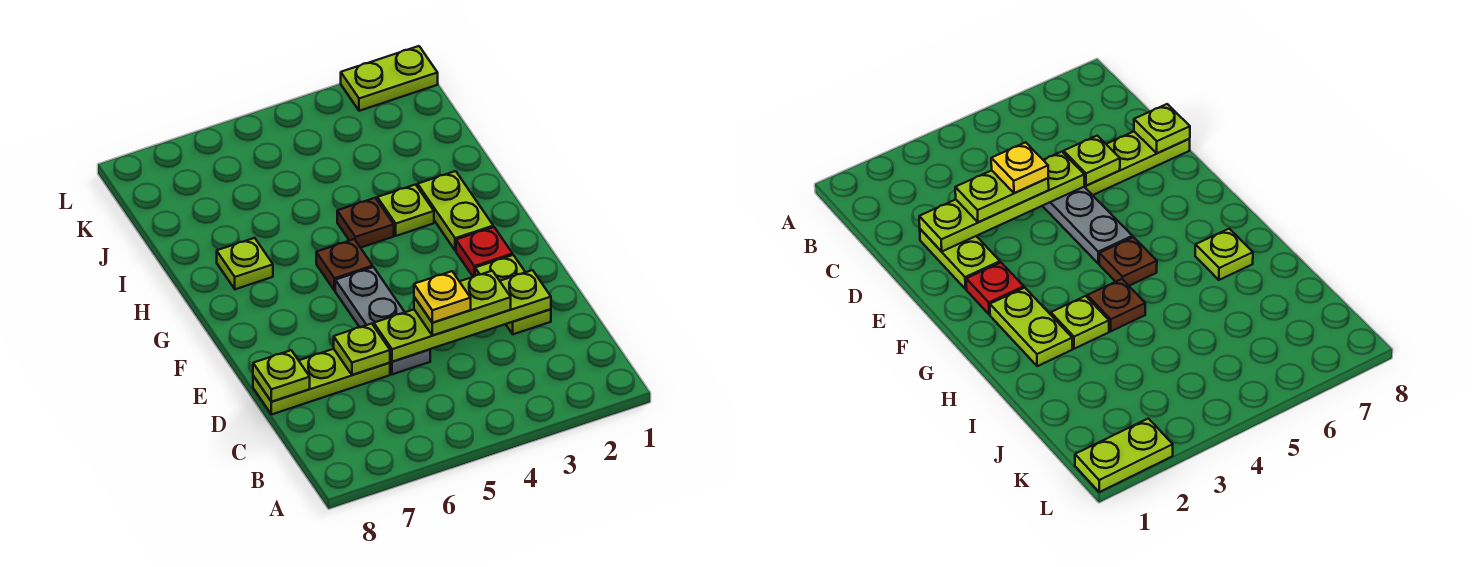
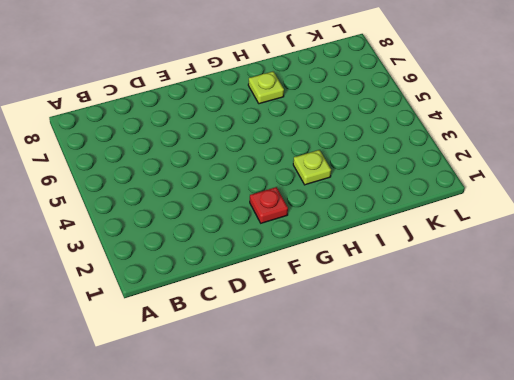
none -> lime 1x2 plate [475,255,551,334]
none -> grey 1x3 plate [335,267,430,374]
none -> lime 1x3 plate [253,349,390,415]

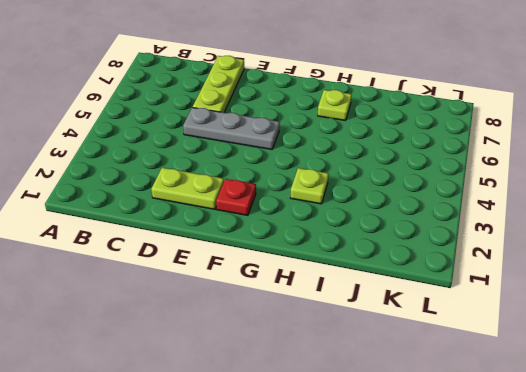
none -> lime 1x2 plate [418,171,493,251]
none -> brown 1x1 plate [316,239,373,291]
none -> brown 1x1 plate [337,198,394,248]

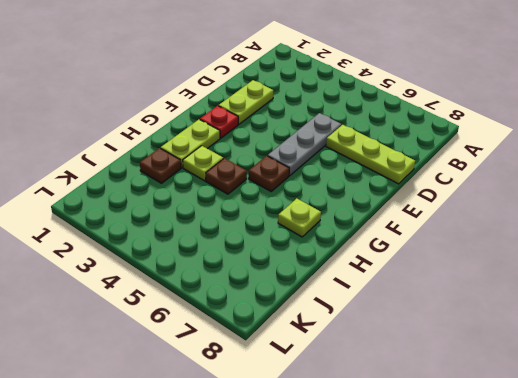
brown 1x1 plate [140,148,181,183] -> none
none -> lime 1x2 plate [341,46,438,111]
none -> lime 1x4 plate [374,270,551,362]
none -> lime 1x1 plate [334,324,390,375]

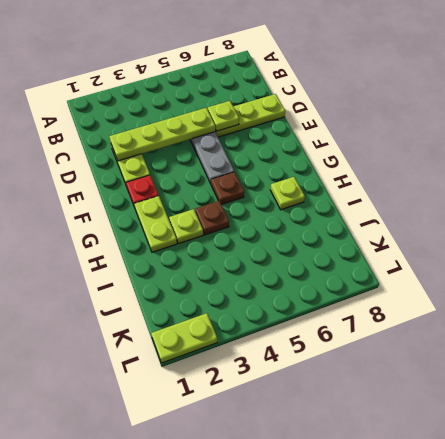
none -> lime 1x1 plate [253,350,310,402]
none -> lime 1x2 plate [414,271,511,335]
none -> yellow 1x1 plate [414,271,471,323]

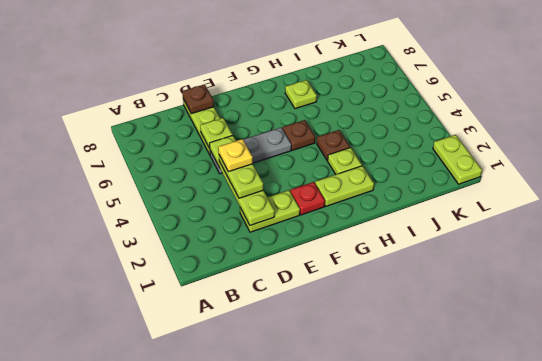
brown 1x1 plate [182,84,214,114] -> lime 1x1 plate [253,350,310,402]

